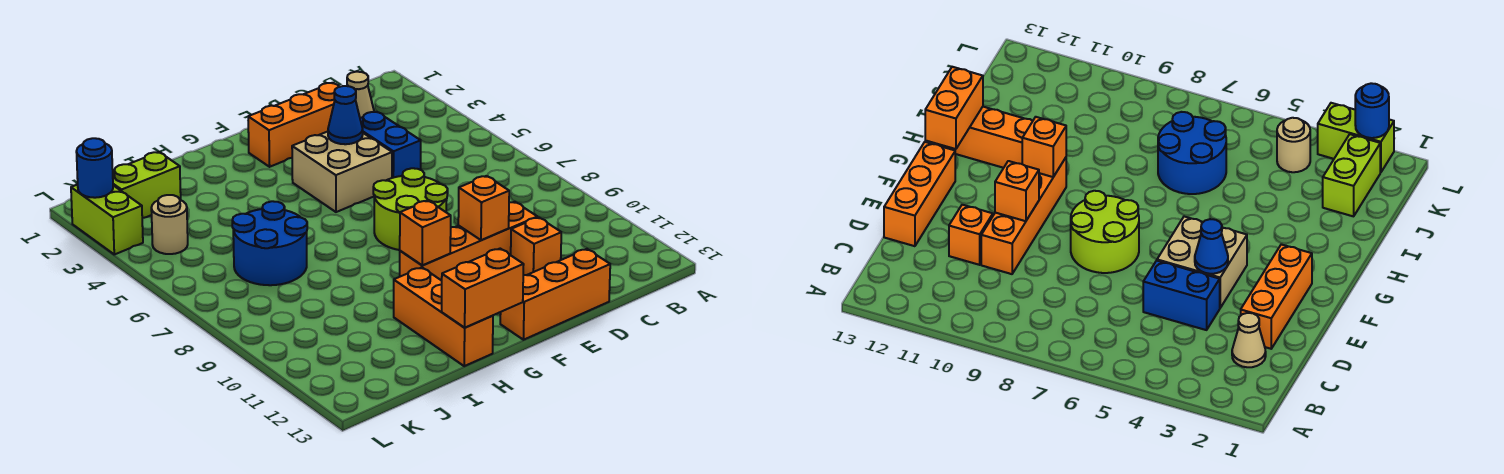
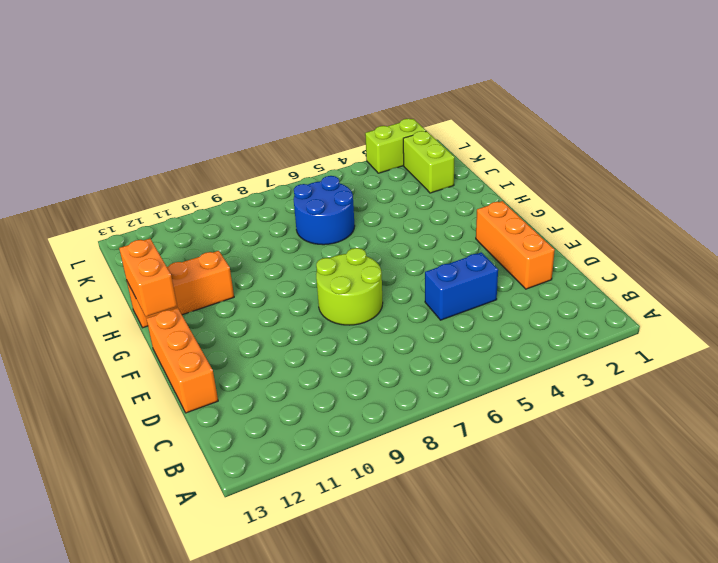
none -> tan 1x1 cone [347,72,374,118]
none -> orange 1x4 brick [400,202,537,281]
none -> orange 1x1 brick [511,217,561,275]

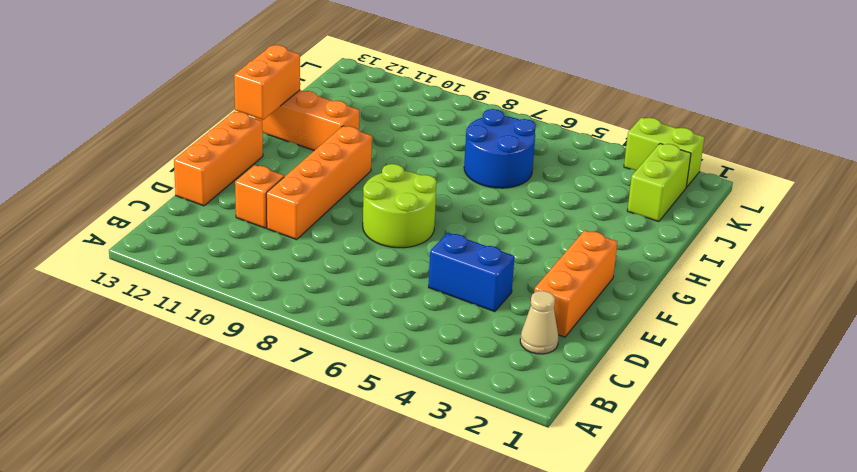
none -> tan 2x2 brick [292,132,392,212]
none -> tan 1x1 round brick [151,195,188,254]
none -> blue 1x1 cone [328,86,363,144]

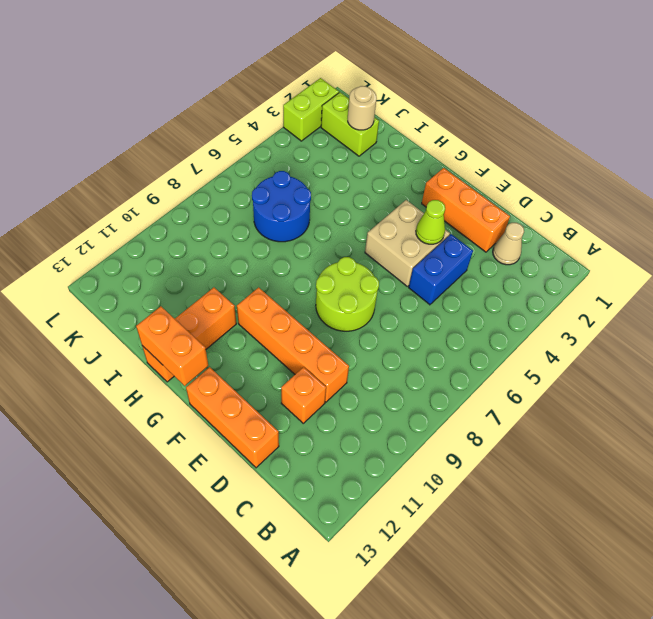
lime 1x1 cone [416,200,445,244] -> blue 1x1 cone [328,86,363,144]
tan 1x1 round brick [348,86,377,130] -> tan 1x1 round brick moved to [151,195,188,254]
none -> orange 1x1 brick [458,176,509,240]
none -> orange 1x1 brick [400,201,451,265]
none -> blue 1x1 round brick [76,138,113,198]

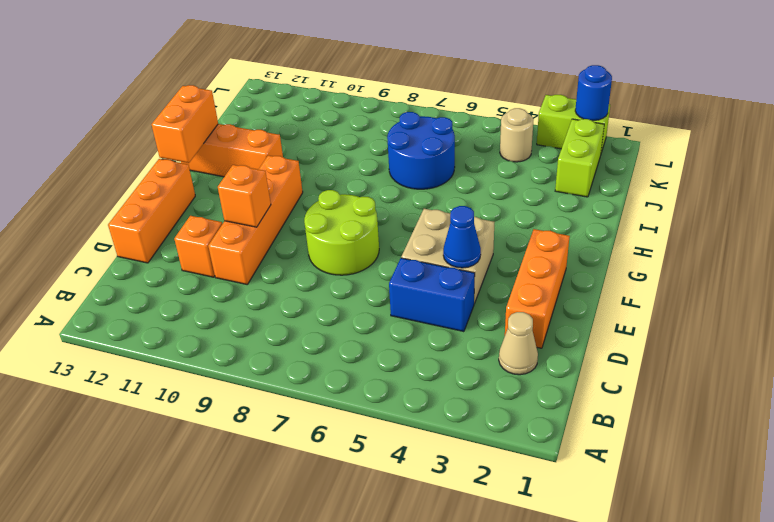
none -> orange 1x1 brick [400,201,451,265]

